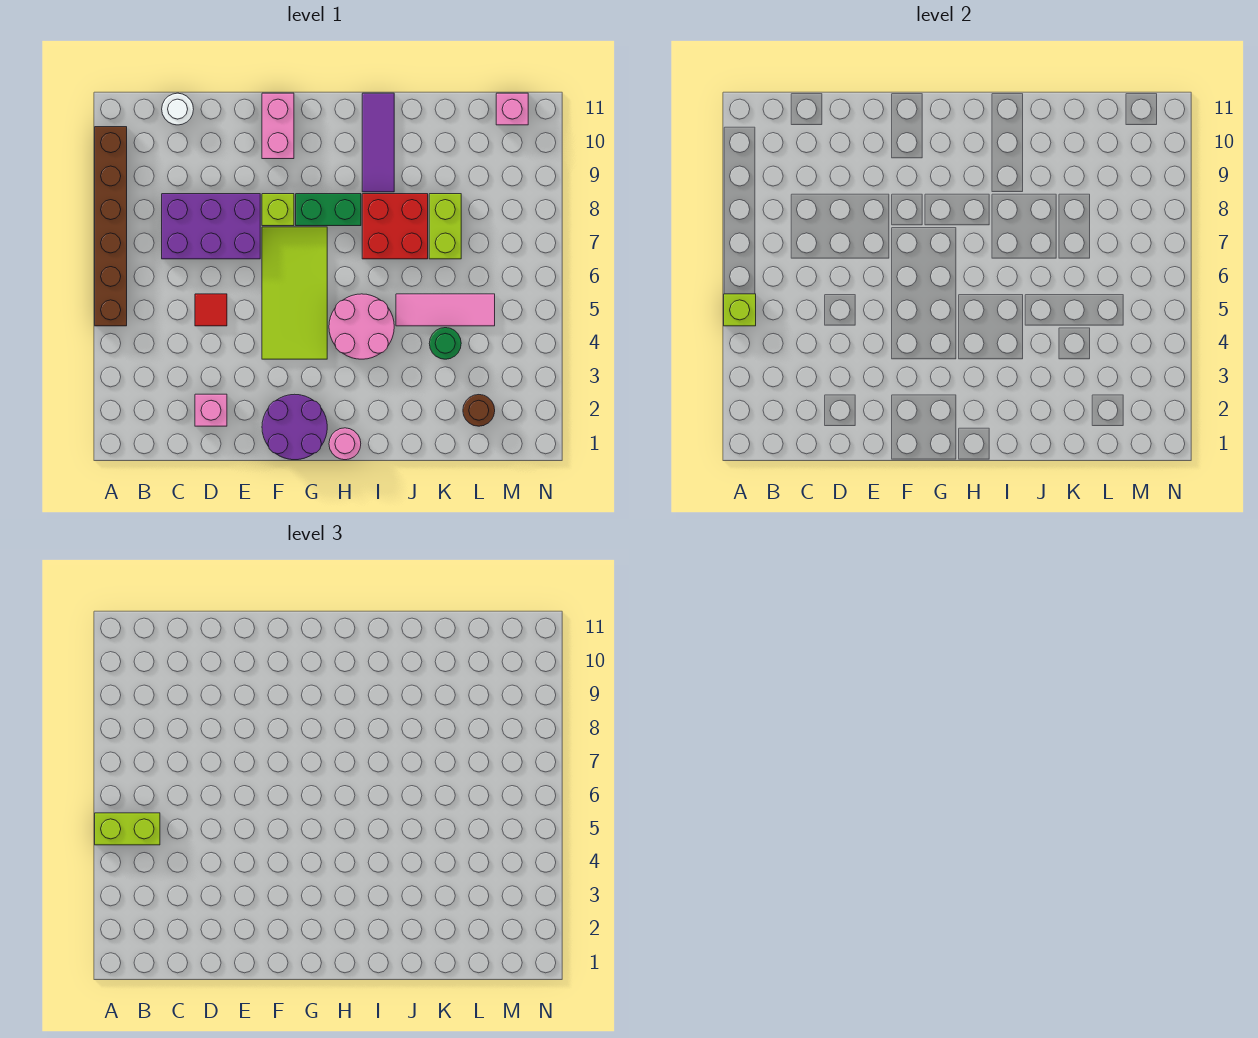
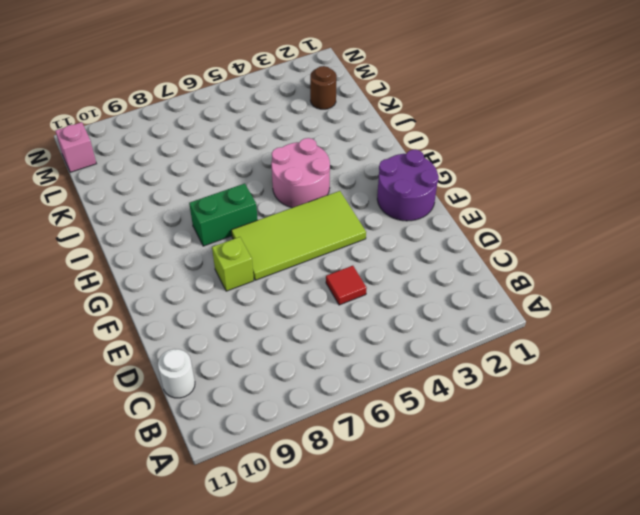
green 1x2 brick [189,183,258,246] -> green 1x2 brick turned to [296,194,361,226]
none -> brown 1x6 brick [95,127,127,326]
none -> purple 2x3 brick [162,194,260,259]
none -> pink 1x1 brick [195,394,227,426]

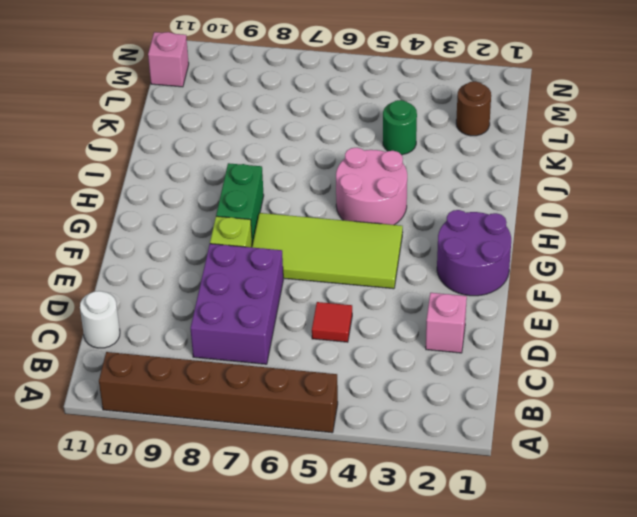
none -> pink 1x2 brick [262,93,294,159]
none -> pink 1x1 round brick [329,428,361,460]
none -> red 2x2 brick [362,194,428,259]

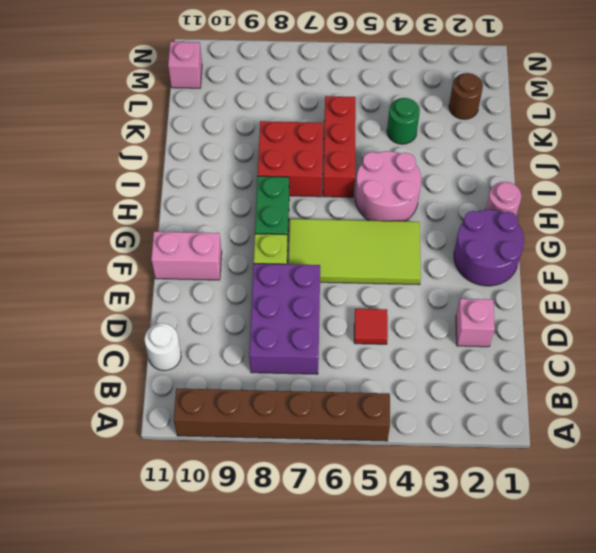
red 1x3 brick [323,96,356,197] -> none
none -> purple 1x3 tile [362,93,394,192]
none -> pink 1x3 tile [396,294,495,326]
none -> lime 1x2 brick [429,194,461,259]

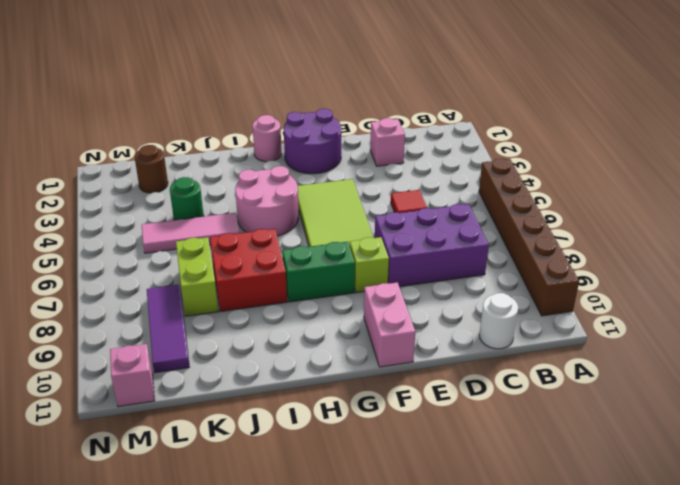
purple 1x3 tile [147,285,189,373] -> purple 1x3 tile moved to [362,93,394,192]
none -> lime 1x1 brick [724,294,756,326]
none -> lime 1x2 brick [95,813,160,845]

